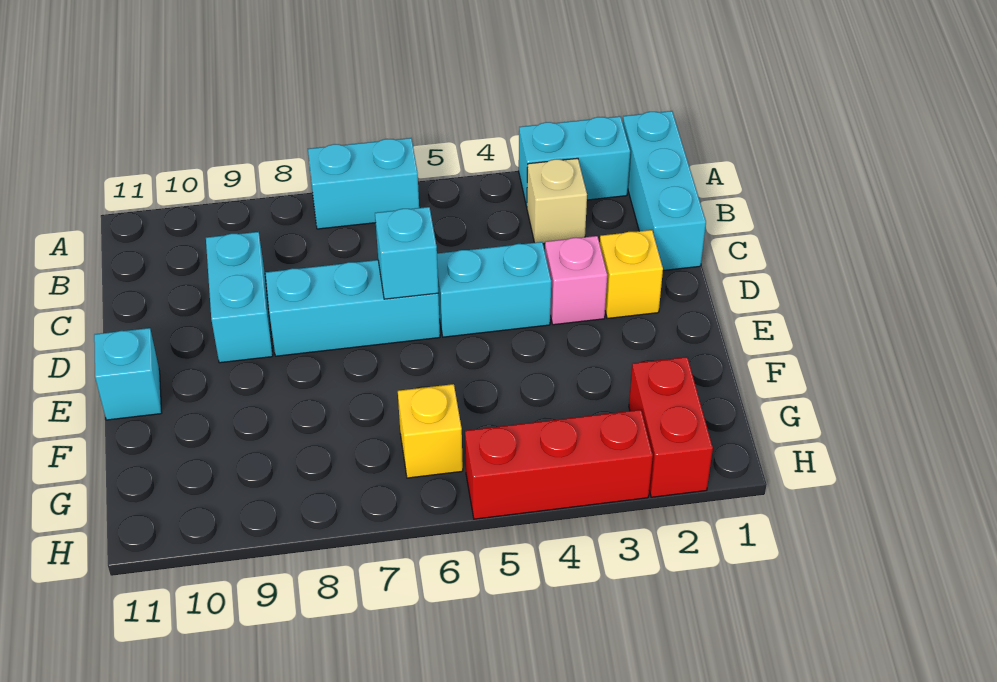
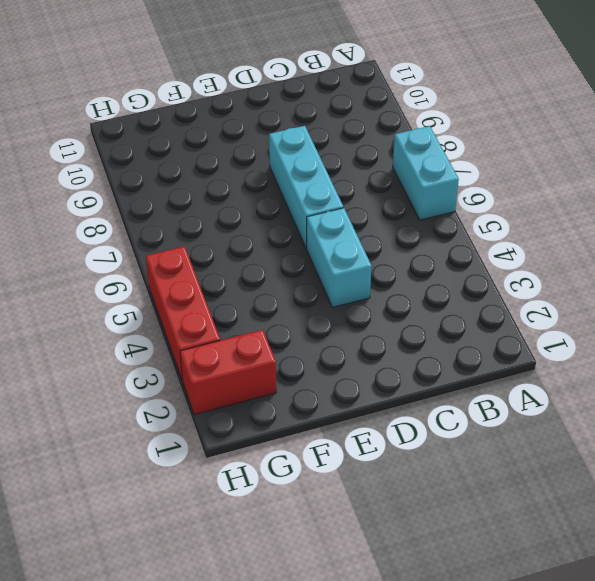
none -> cyan 1x3 brick [623,111,706,271]
none -> cyan 1x2 brick [519,116,630,206]
none -> tan 1x1 brick [527,158,587,244]

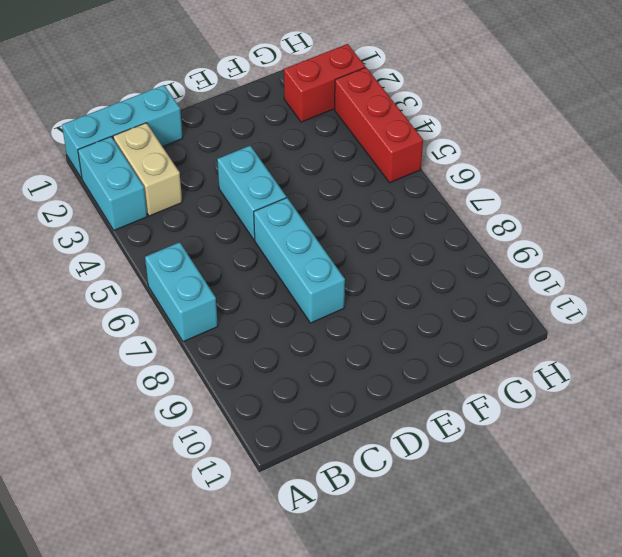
tan 1x2 brick [113,123,182,216] -> tan 1x1 brick [527,158,587,244]
none -> cyan 1x2 brick [206,232,273,363]
none -> yellow 1x1 brick [600,230,663,319]
none -> pink 1x1 brick [545,236,607,325]

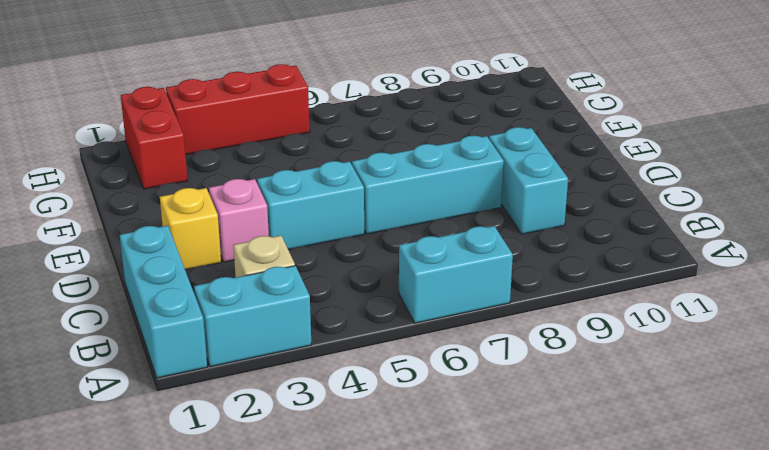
none -> cyan 1x1 brick [94,328,162,420]
none -> yellow 1x1 brick [398,384,463,478]
none -> cyan 1x1 brick [375,207,438,299]

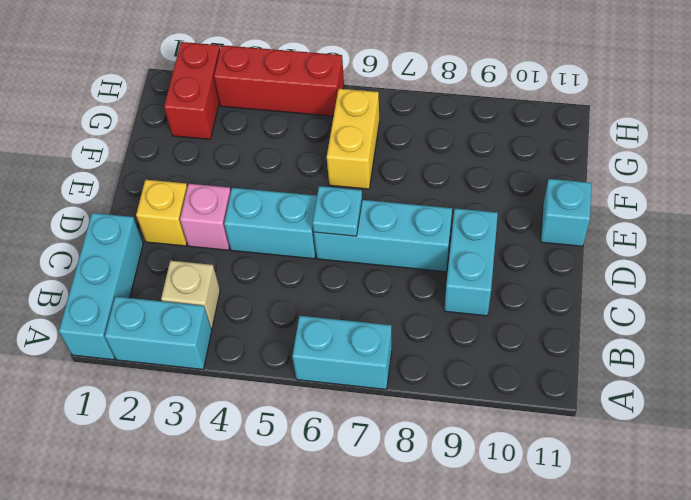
cyan 1x1 plate [313,186,362,236] -> cyan 1x1 brick [375,207,438,299]
yellow 1x2 brick [327,89,379,189] -> yellow 1x1 brick [398,384,463,478]

